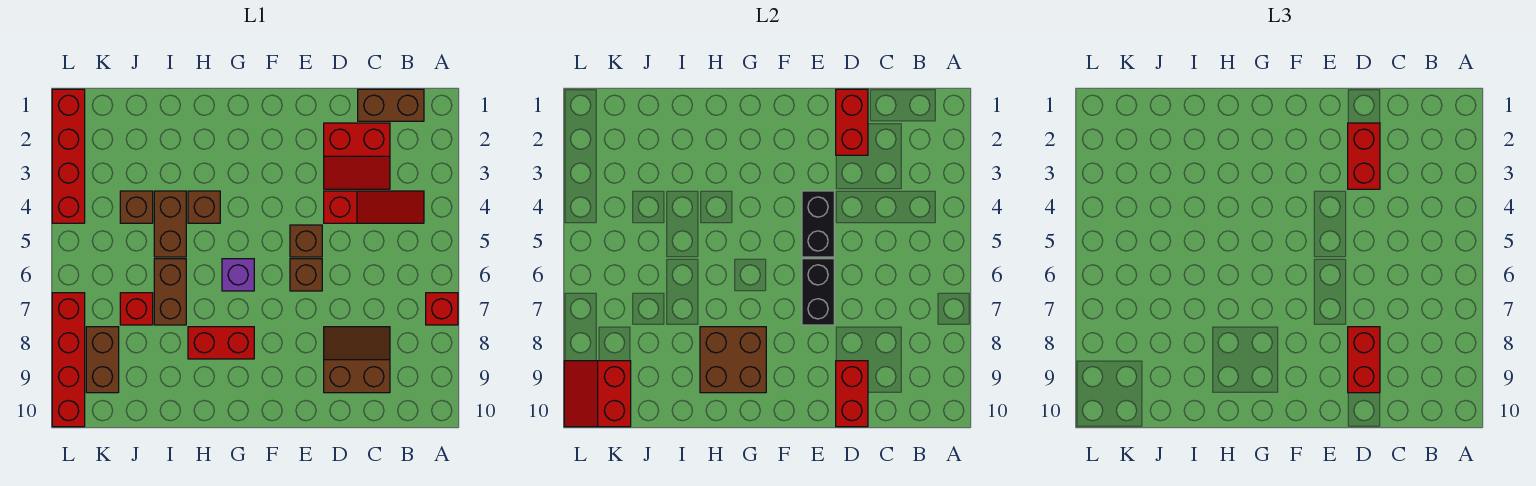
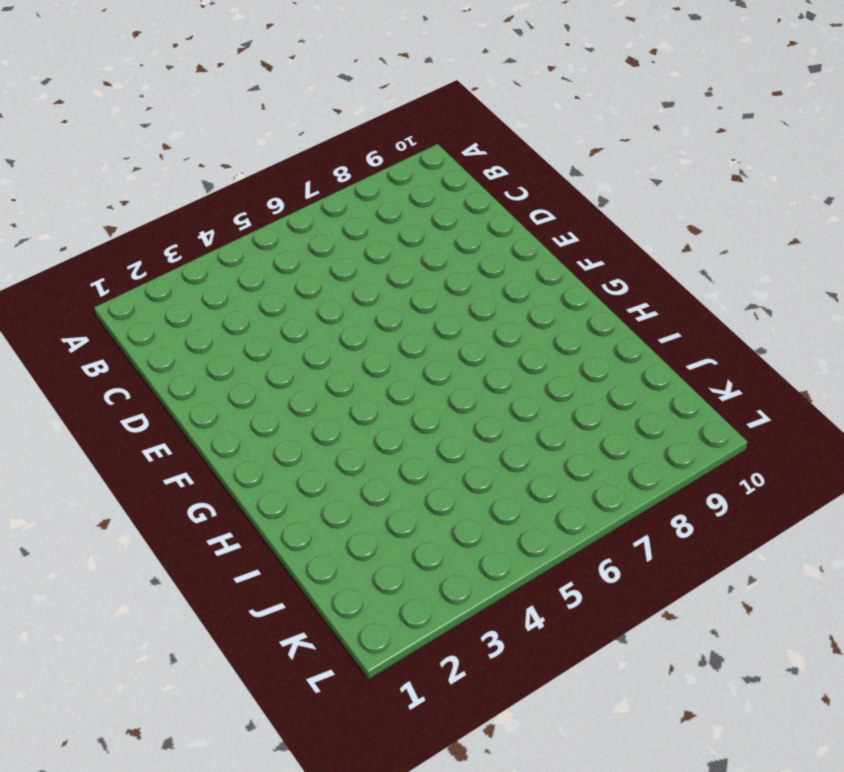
none -> red 1x1 brick [426,293,458,325]
none -> brown 1x2 brick [358,89,424,121]
none -> red 1x3 slope [324,191,424,223]

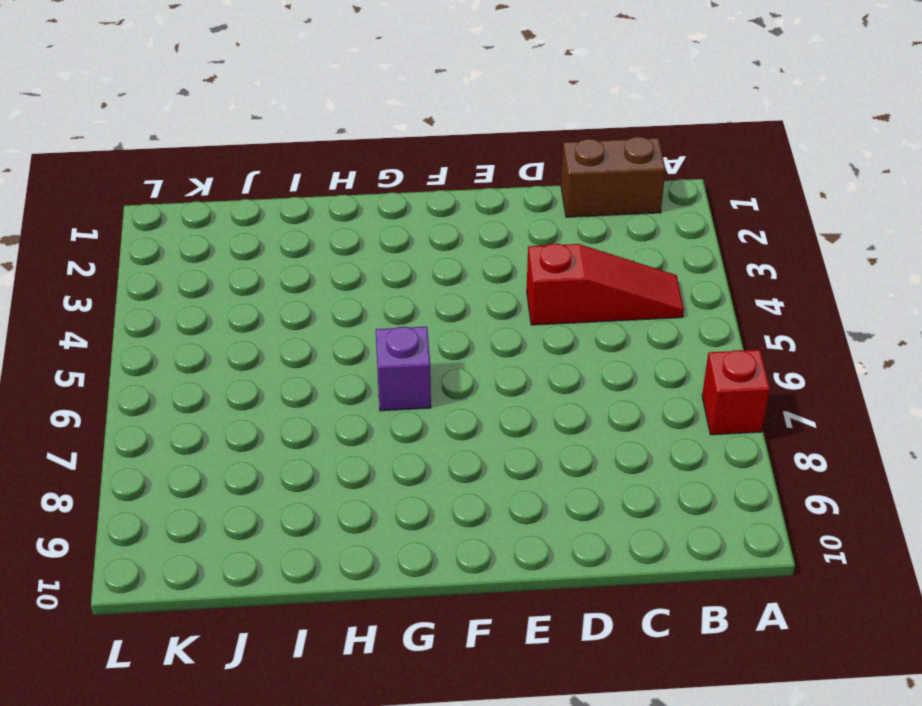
none -> red 2x2 slope [324,123,390,189]
none -> brown 2x2 slope [324,327,390,393]
none -> brown 1x1 brick [290,225,322,257]

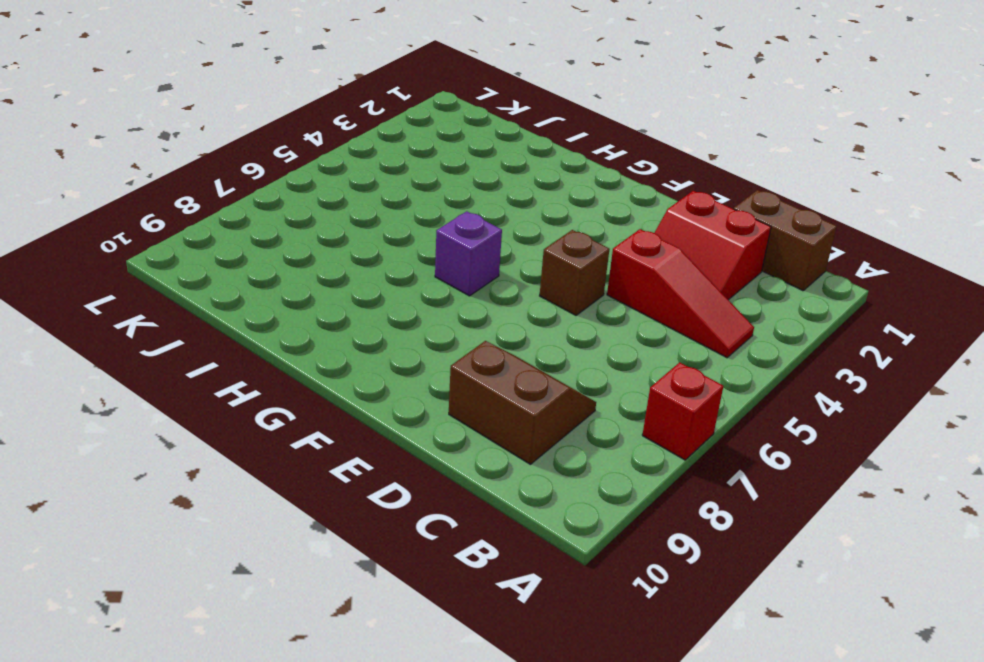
none -> brown 1x1 brick [290,259,322,291]
none -> red 1x2 brick [188,327,254,359]
none -> brown 1x1 brick [188,191,220,223]

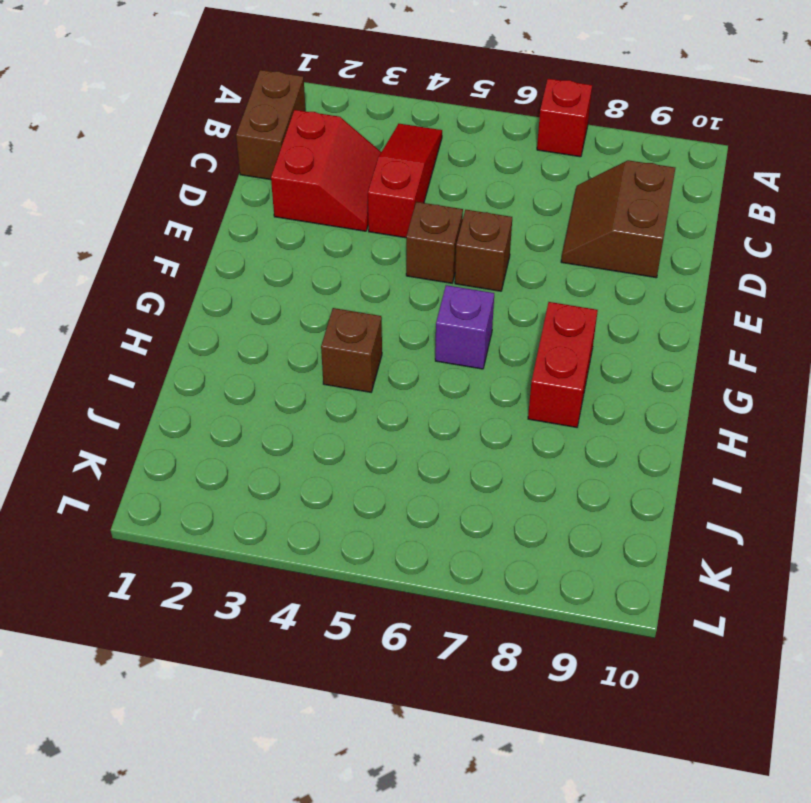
none -> brown 1x2 brick [154,191,186,257]
none -> brown 1x2 brick [154,259,186,325]
none -> brown 1x1 brick [120,191,153,223]

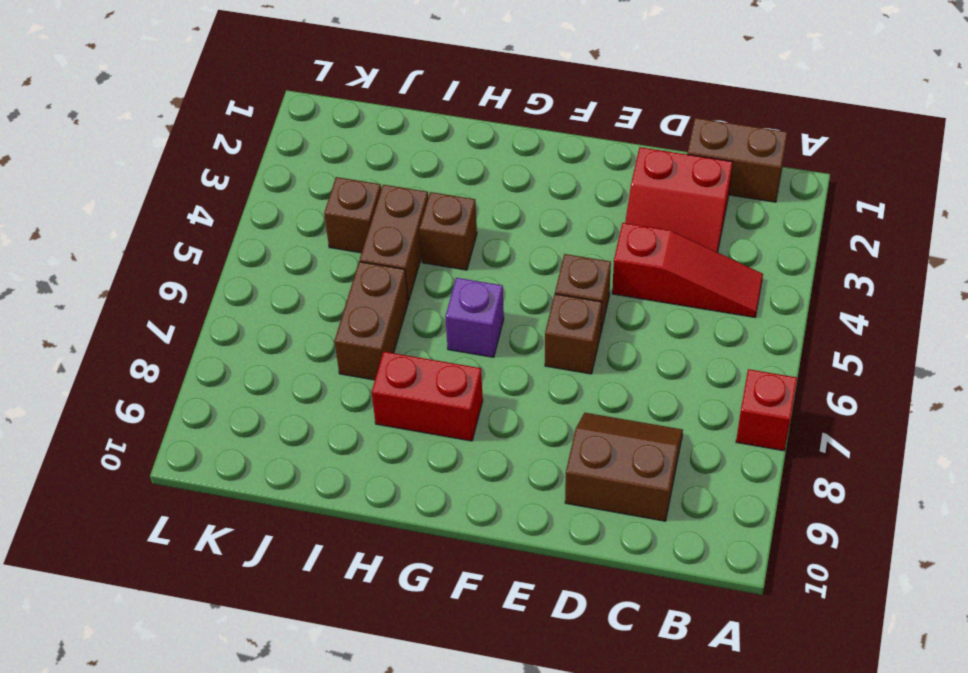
none -> red 1x1 brick [120,293,153,325]
none -> brown 1x2 brick [86,327,119,393]
none -> red 1x4 brick [52,89,85,223]

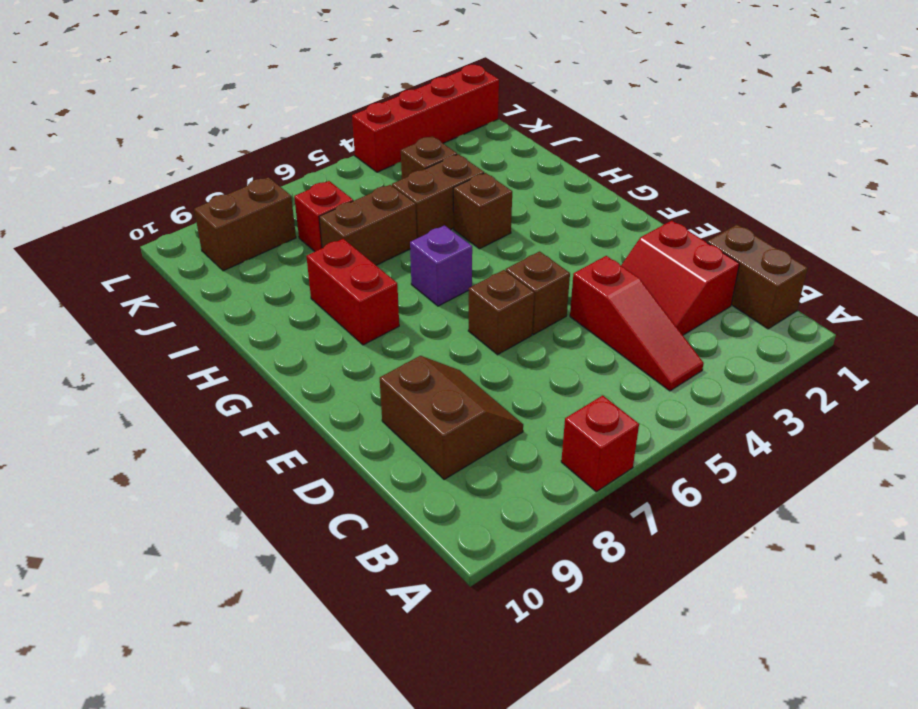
none -> red 1x4 brick [52,293,85,427]
none -> red 1x2 brick [836,89,868,155]
none -> red 1x2 brick [836,361,868,427]

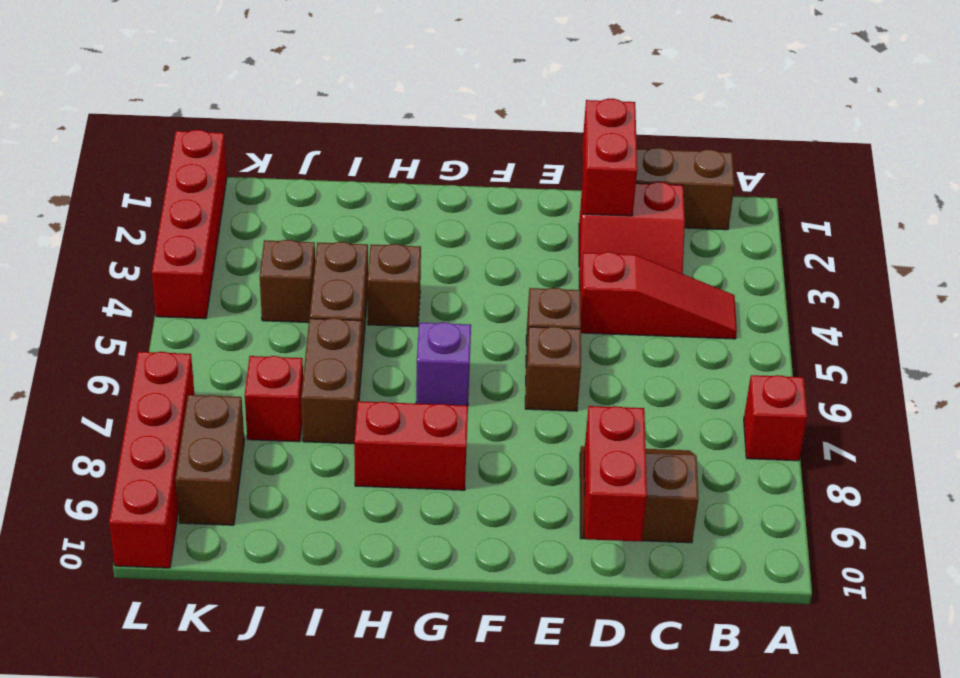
none -> black 1x2 brick [802,191,834,257]
none -> black 1x2 brick [802,259,834,325]
none -> brown 2x2 brick [700,327,766,393]

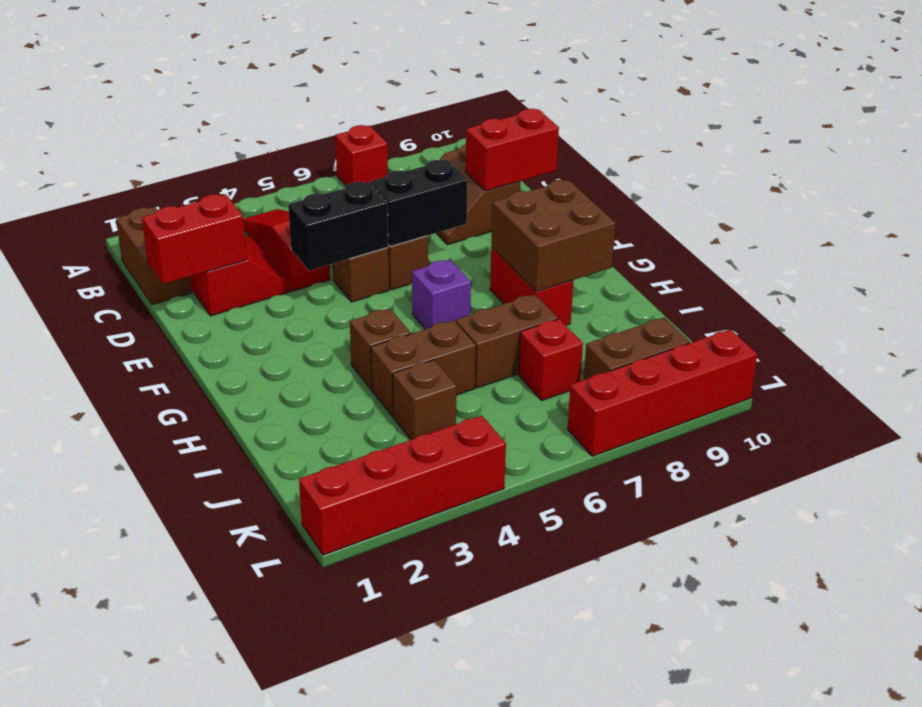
none -> red 2x2 slope [564,361,631,427]
none -> red 1x2 brick [1348,123,1380,189]
none -> red 1x2 brick [1348,327,1380,393]

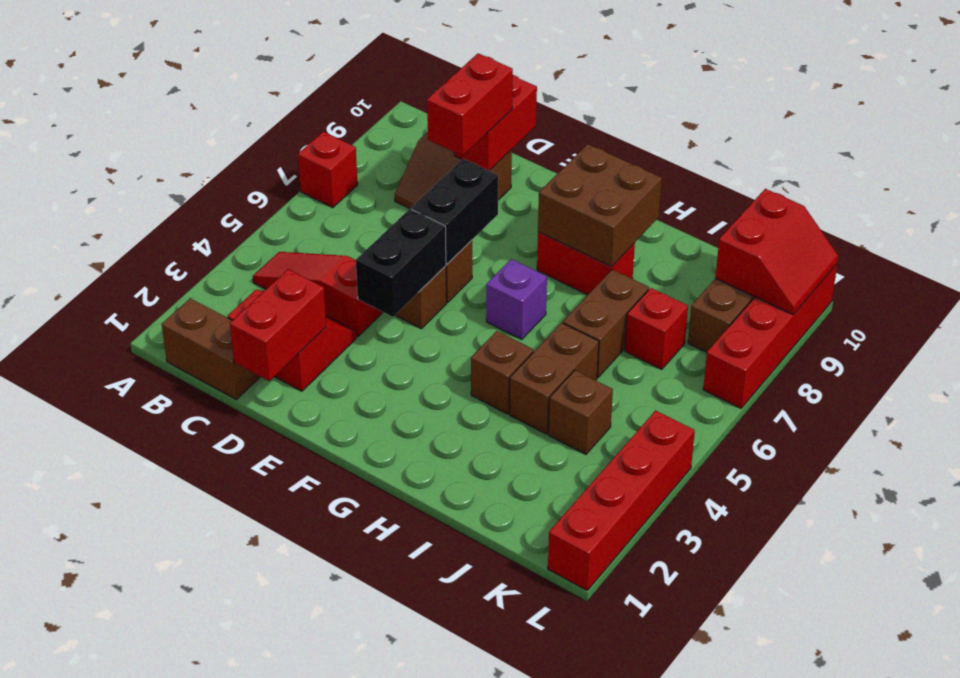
none -> red 1x2 brick [1348,123,1380,189]

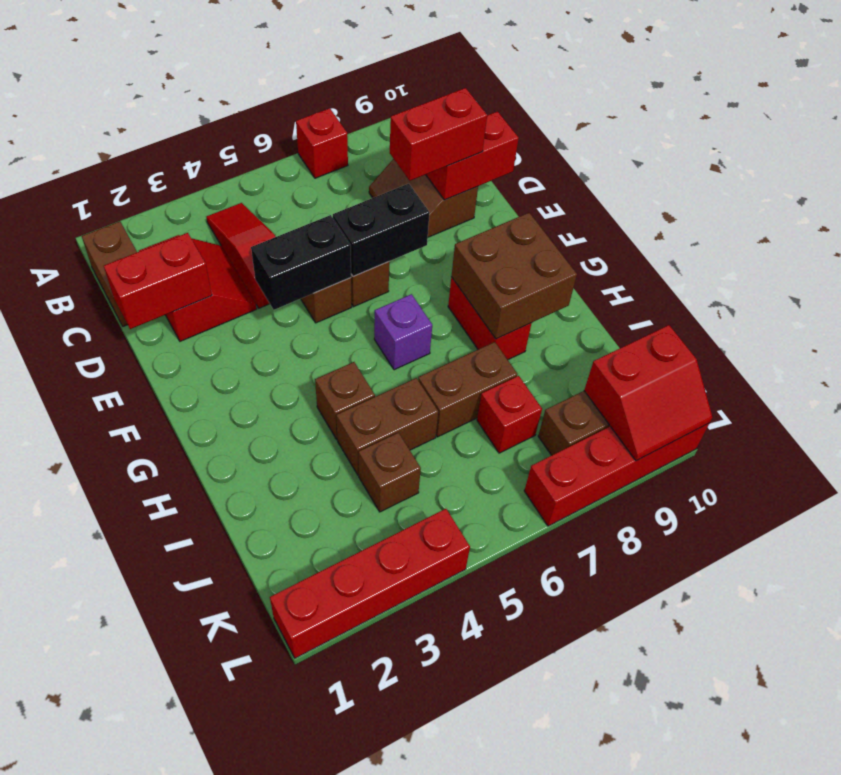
none -> red 1x2 brick [1348,123,1380,189]

